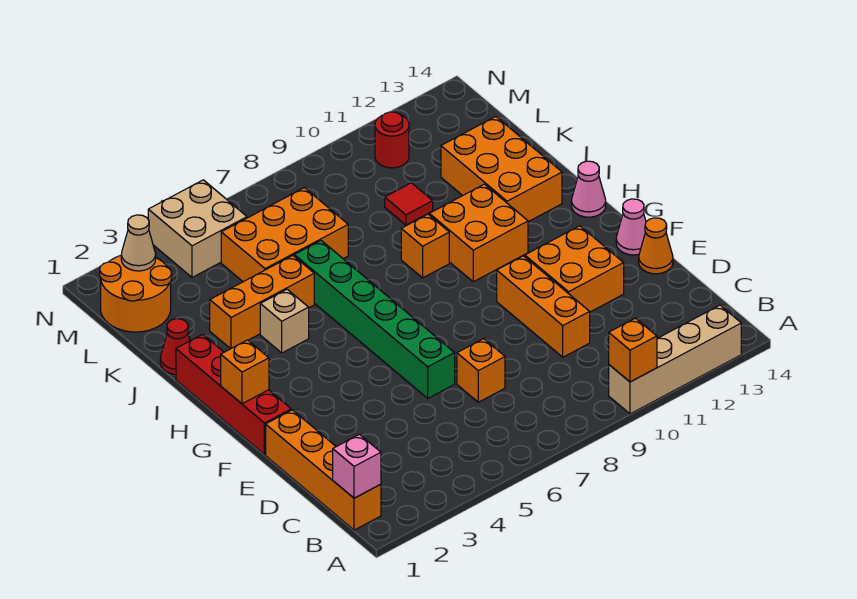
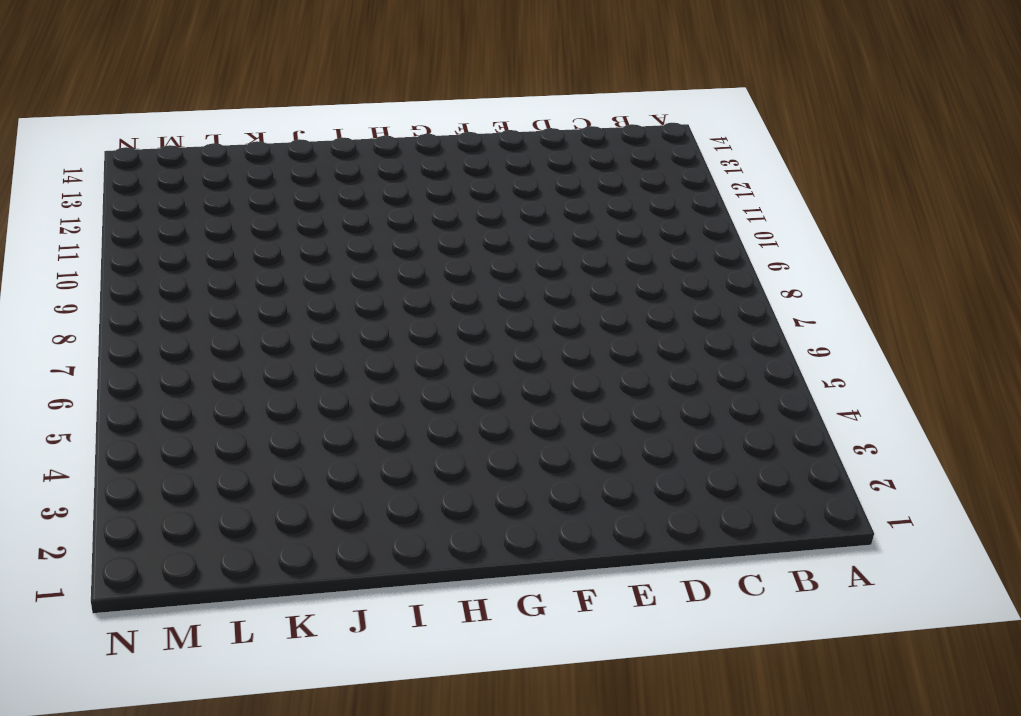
none -> tan 1x4 brick [609,305,741,414]
none -> orange 1x4 brick [266,410,381,530]
none -> orange 1x1 brick [457,339,505,402]

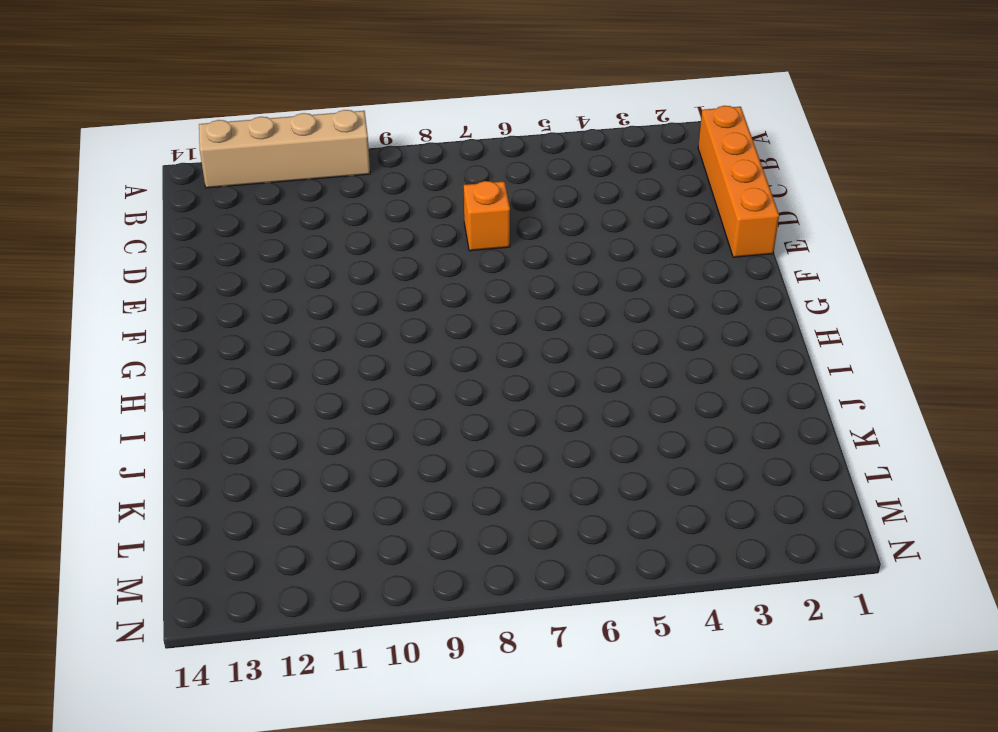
none -> orange 1x3 brick [497,256,590,357]
none -> green 1x6 brick [294,241,455,398]
none -> orange 2x2 brick [525,226,624,312]

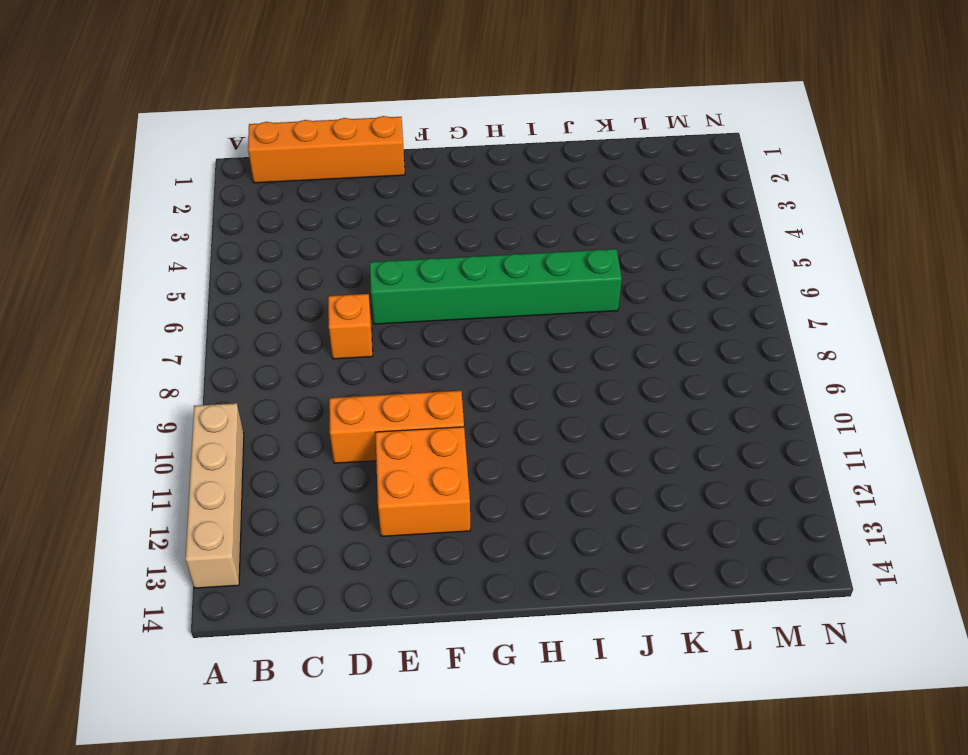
none -> orange 1x1 cone [639,218,673,274]
none -> red 1x4 brick [176,334,291,455]
none -> pink 1x1 cone [616,199,646,255]

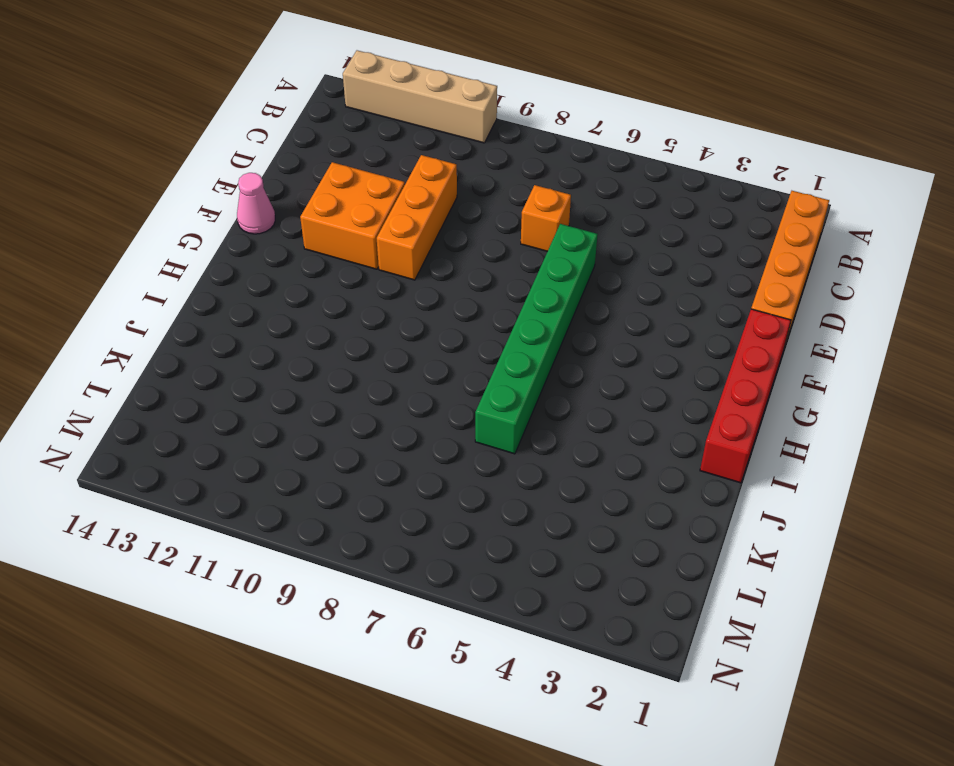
none -> orange 1x1 cone [639,218,673,274]
none -> orange 2x2 brick [429,184,528,282]
none -> pink 1x1 cone [571,161,606,217]

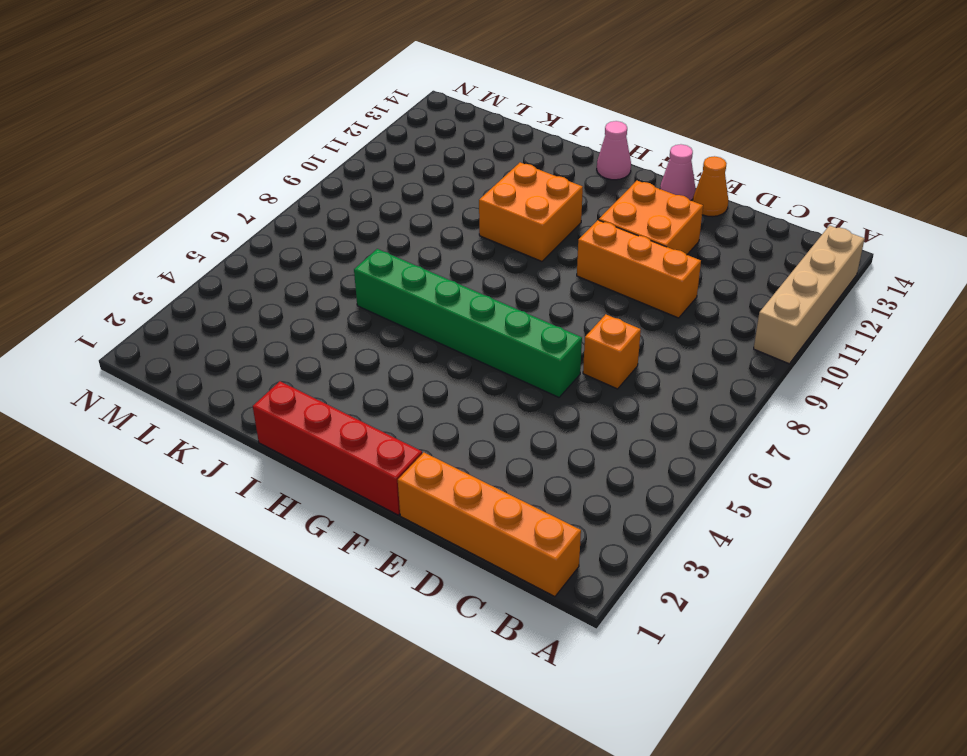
none -> tan 1x1 brick [260,289,309,353]
none -> orange 1x1 brick [401,214,449,278]
none -> orange 2x3 brick [441,117,562,222]

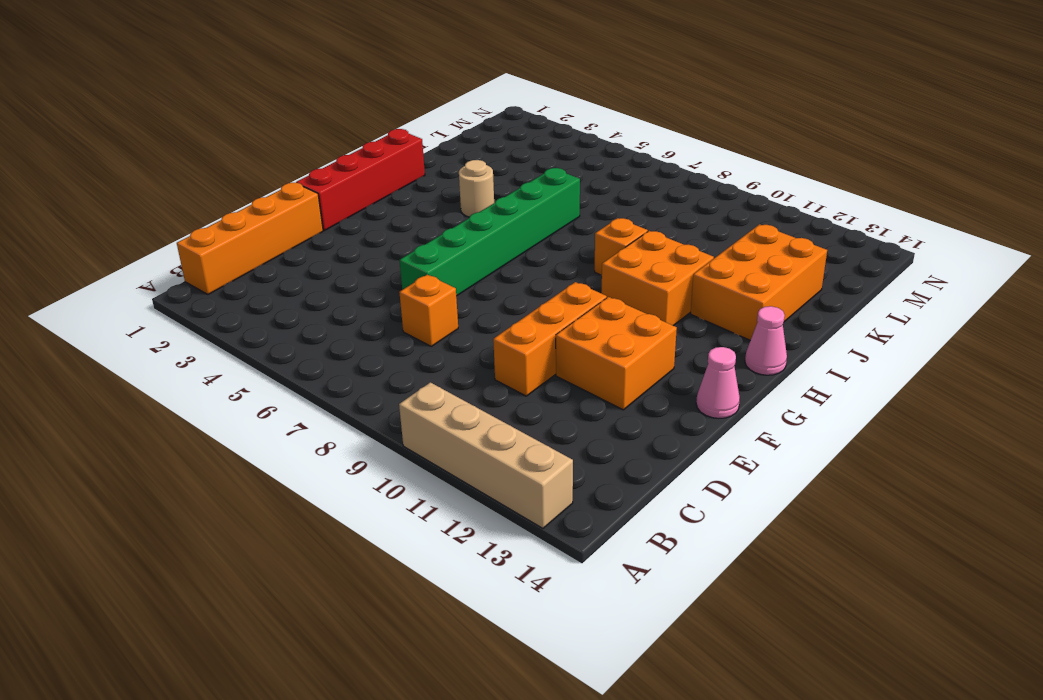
tan 1x1 round brick [459,160,494,217] -> tan 1x1 brick [260,289,309,353]
none -> orange 1x1 cone [639,218,673,274]
none -> red 1x1 cone [160,319,190,374]
none -> orange 1x3 brick [210,256,314,349]

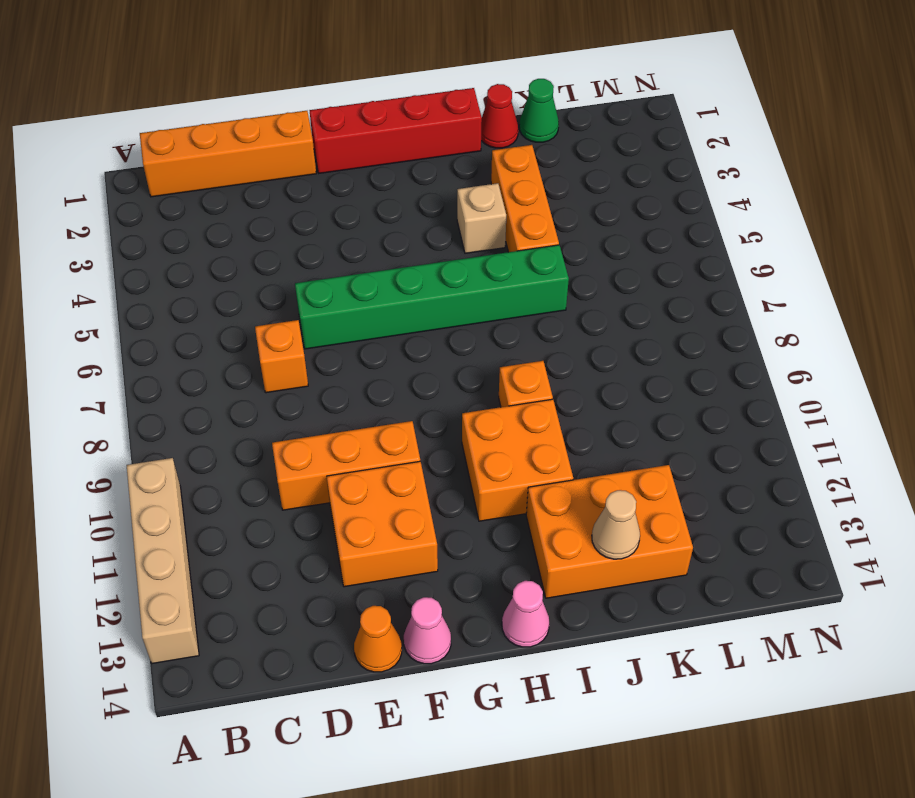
tan 1x1 cone [592,490,640,559] -> tan 1x1 cone moved to [121,215,156,271]
green 1x1 cone [519,79,559,142] -> none
none -> orange 2x3 brick [221,188,348,282]
none -> red 1x1 tile [385,183,433,225]
none -> orange 2x2 round brick [100,256,172,332]

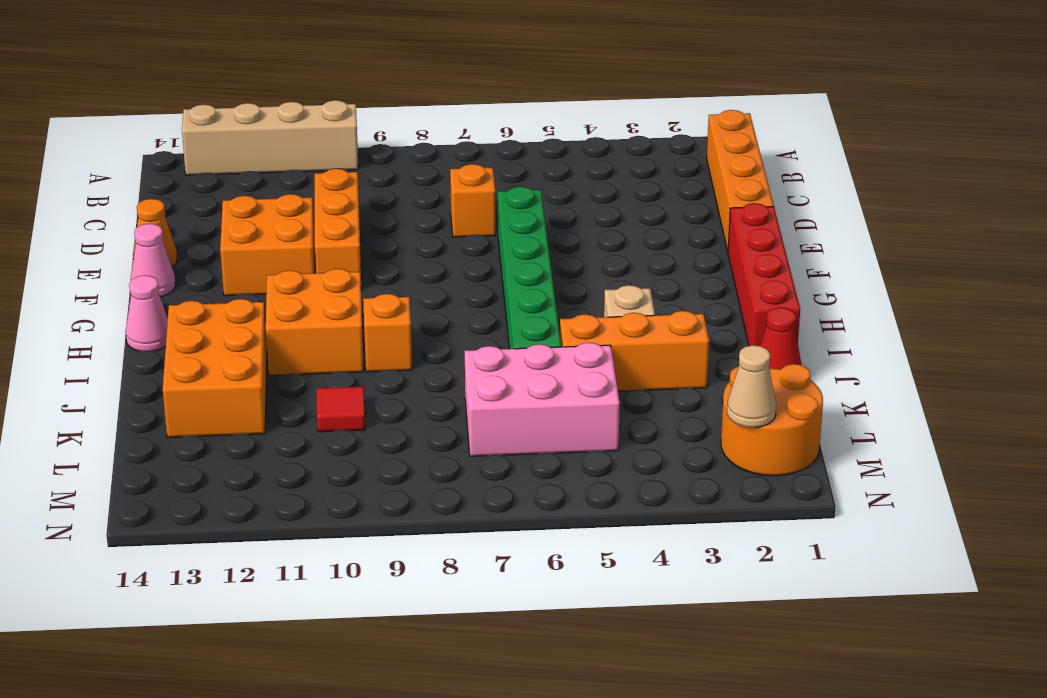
pink 2x3 brick [465,343,620,456] -> orange 2x3 brick [221,188,348,282]
none -> tan 2x2 brick [148,180,247,277]
none -> red 1x1 round brick [375,112,409,168]
none -> orange 1x1 brick [609,318,657,382]

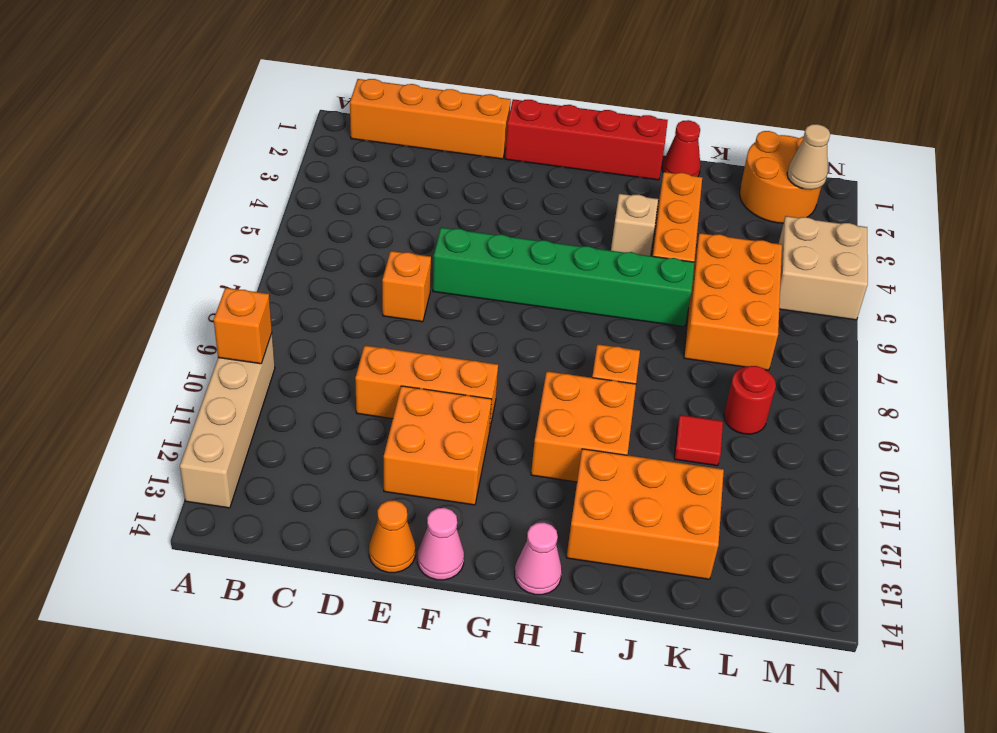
red 1x1 round brick [724,366,776,434] -> red 1x1 round brick moved to [375,112,409,168]
none -> pink 1x1 brick [333,434,381,498]
none -> orange 1x1 brick [221,340,269,404]

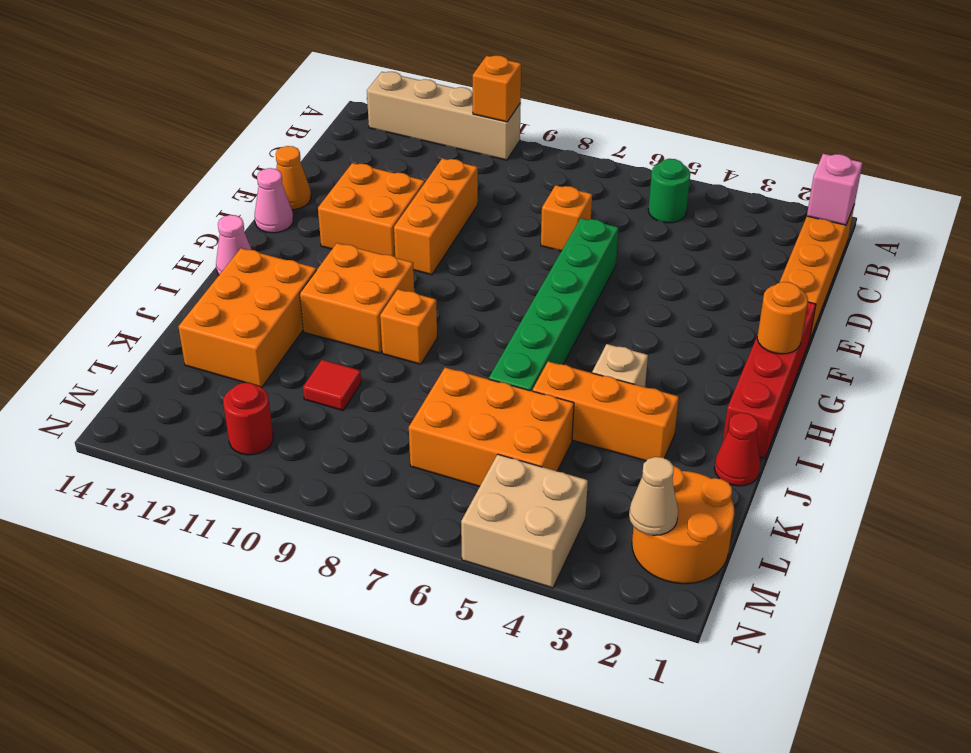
green 1x1 round brick [648,159,690,223] -> none
orange 1x1 round brick [757,282,808,354] -> orange 1x1 brick [221,340,269,404]

